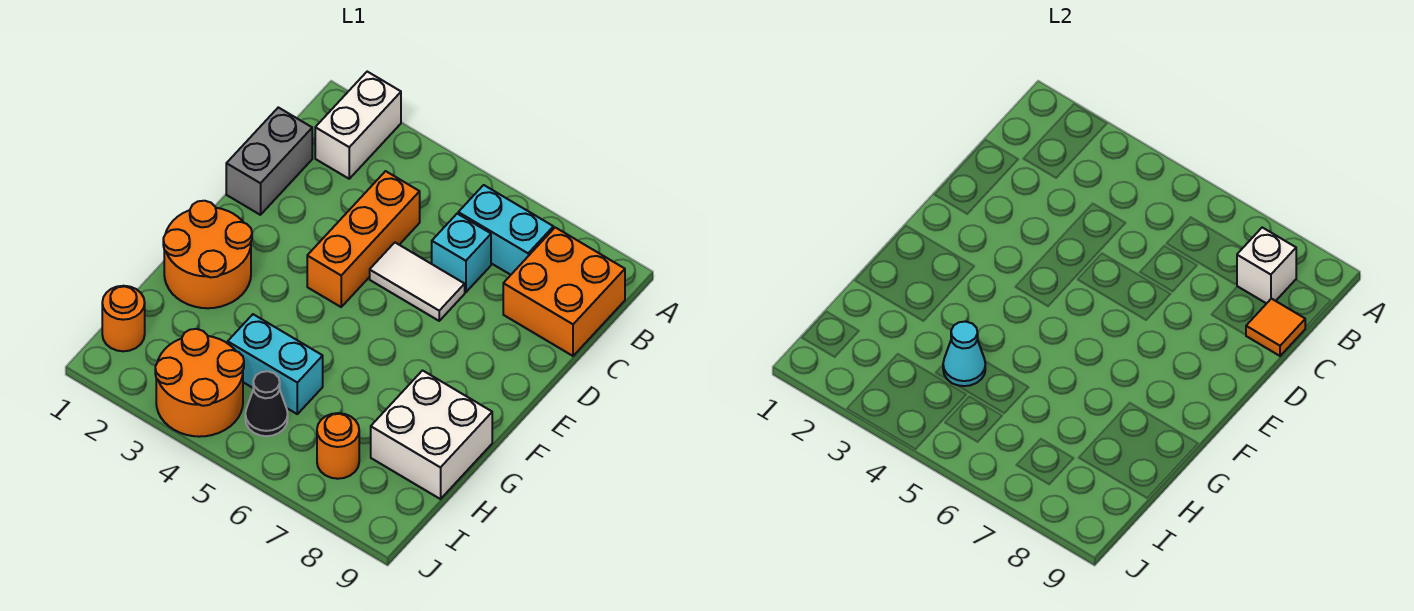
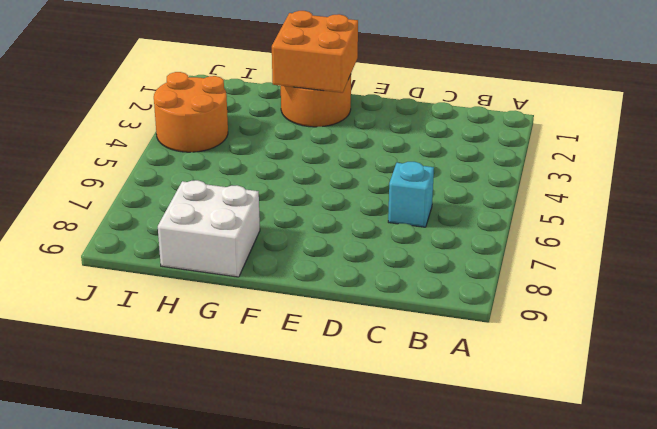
orange 2x2 brick [272,11,358,93] -> orange 2x2 brick moved to [503,227,625,356]
none -> white 1x2 brick [315,72,401,179]
none -> cyan 1x2 brick [458,185,553,275]
none -> grey 1x2 brick [226,107,312,215]

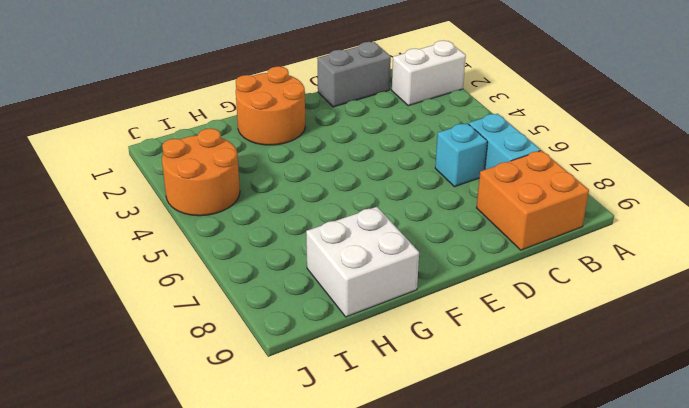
none -> orange 1x3 brick [307,171,420,307]
none -> white 1x2 tile [370,243,465,321]
none -> cyan 1x2 brick [228,314,323,414]

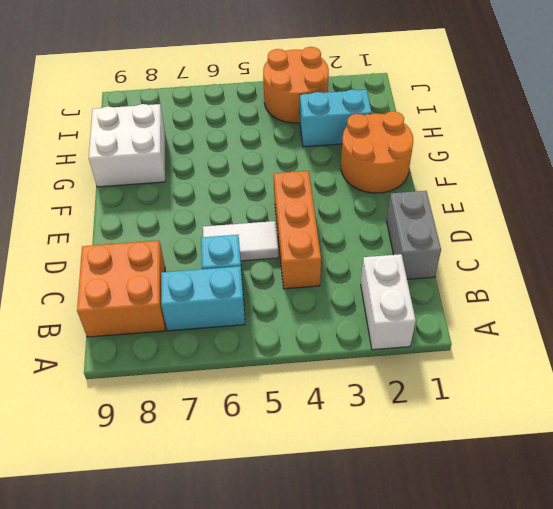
cyan 1x2 brick [300,90,372,147] -> cyan 1x2 brick moved to [228,314,323,414]
none -> orange 1x1 round brick [102,286,145,351]
none -> black 1x1 cone [245,371,288,436]
none -> orange 1x1 round brick [317,413,359,479]

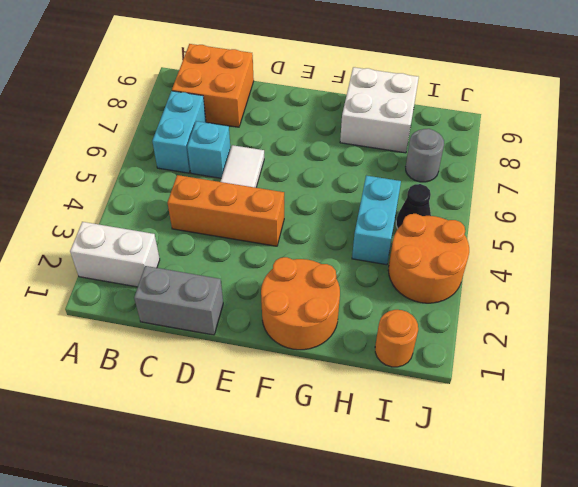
grey 1x1 round brick [406,129,444,182] -> orange 1x1 round brick [317,413,359,479]
none -> white 1x1 brick [1237,227,1296,304]
none -> orange 1x1 tile [1246,299,1305,356]
none -> cyan 1x1 cone [943,322,985,386]

